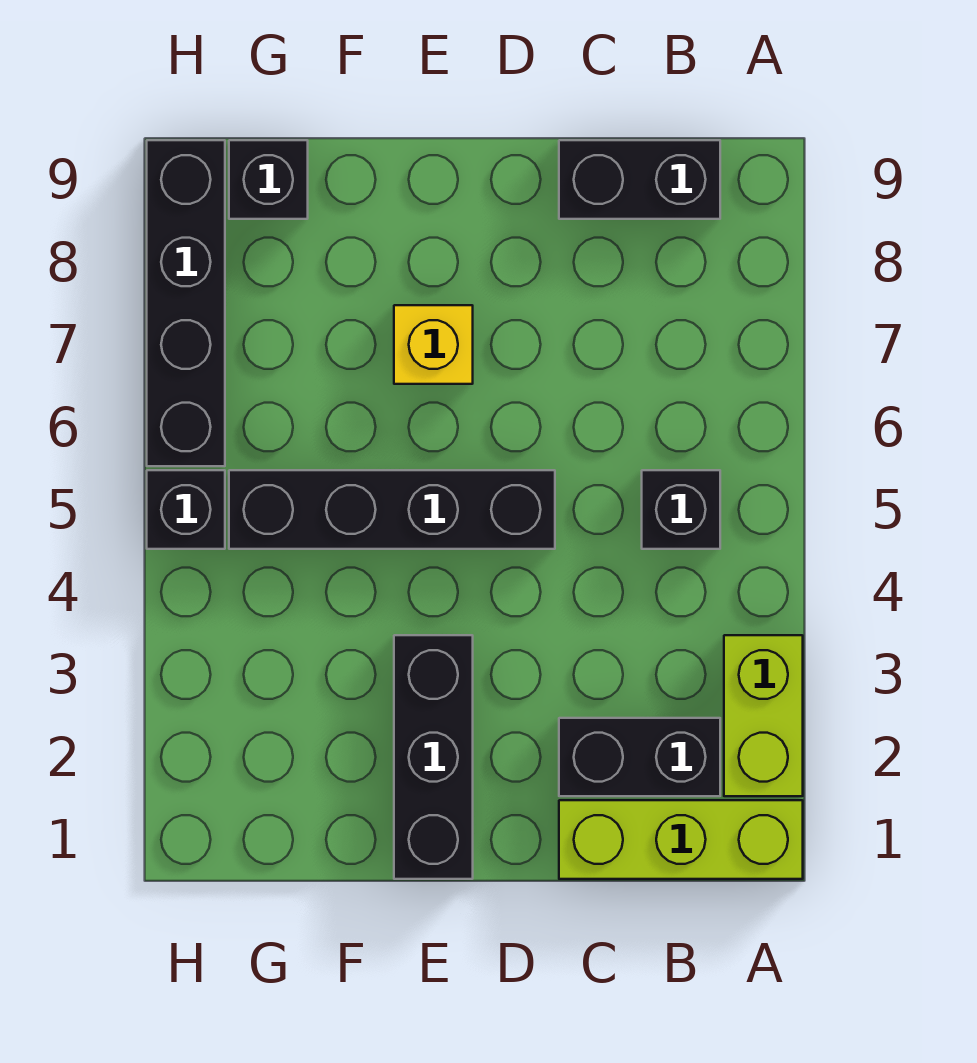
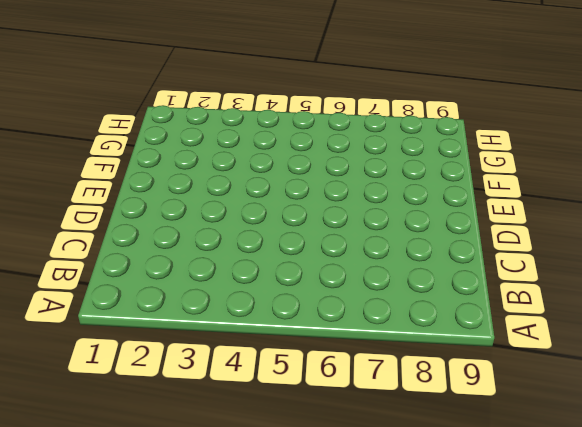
none -> lime 1x3 brick [559,800,803,879]
none -> lime 1x2 brick [724,635,803,796]

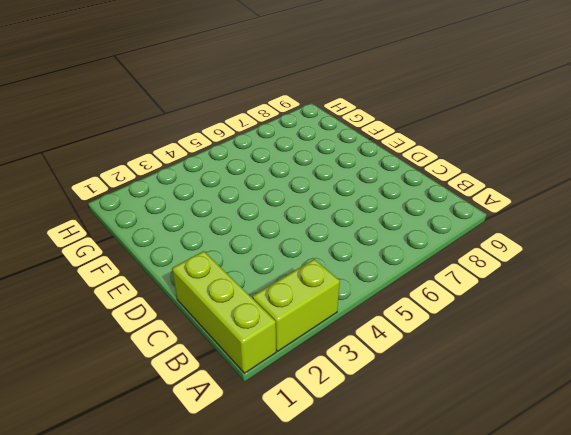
none -> black 1x2 brick [559,718,720,796]
none -> black 1x1 brick [642,470,720,549]

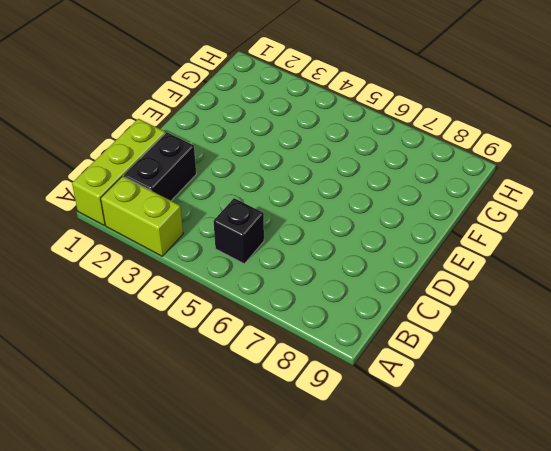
none -> black 1x2 brick [559,140,720,219]
none -> black 1x4 brick [229,470,555,549]

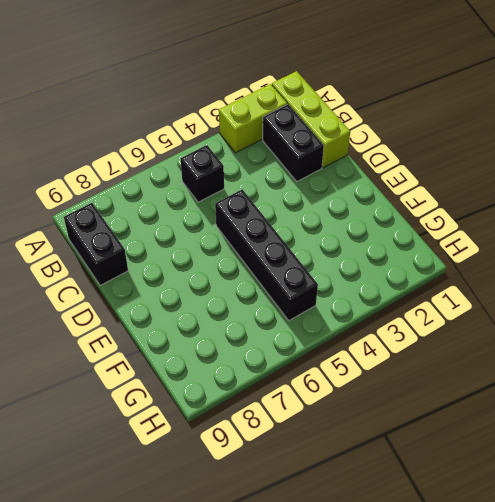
none -> black 1x3 brick [394,635,473,879]
none -> yellow 1x1 brick [394,305,473,384]

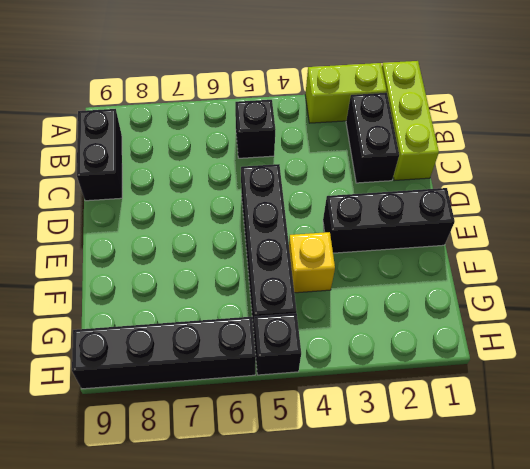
yellow 1x1 brick [289,232,335,293] -> yellow 1x1 brick moved to [394,305,473,384]
none -> black 1x1 brick [229,140,308,219]

